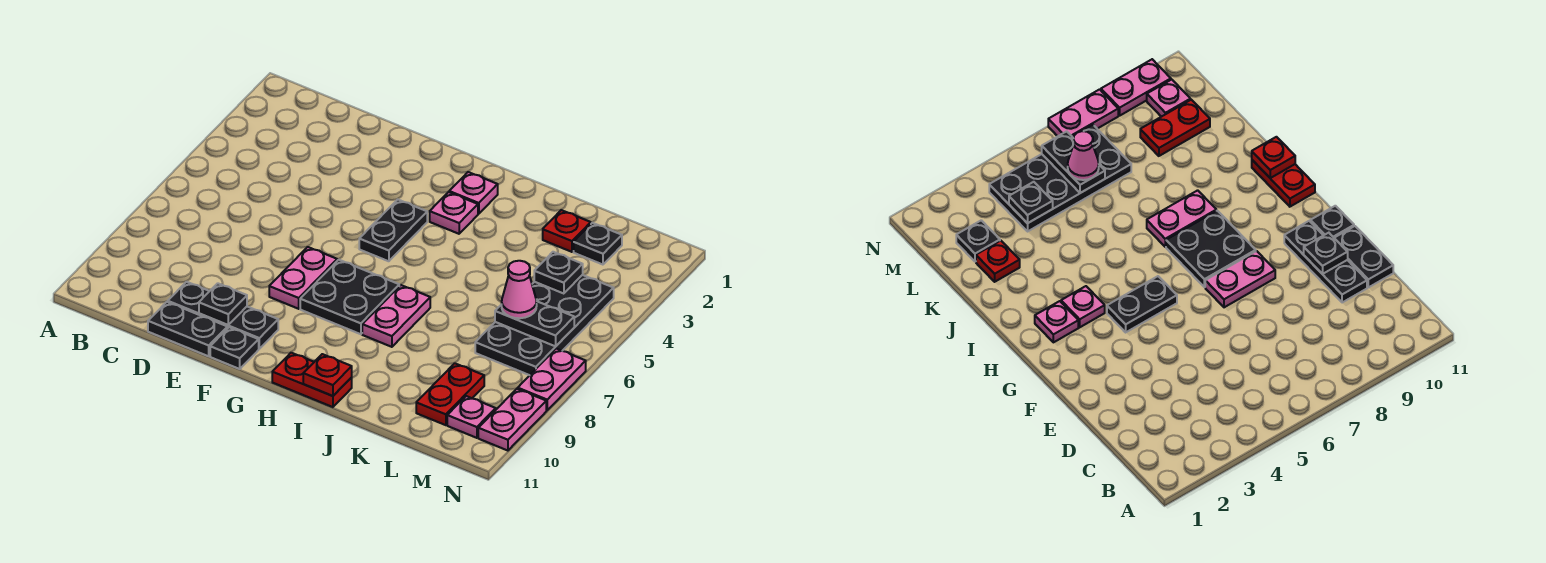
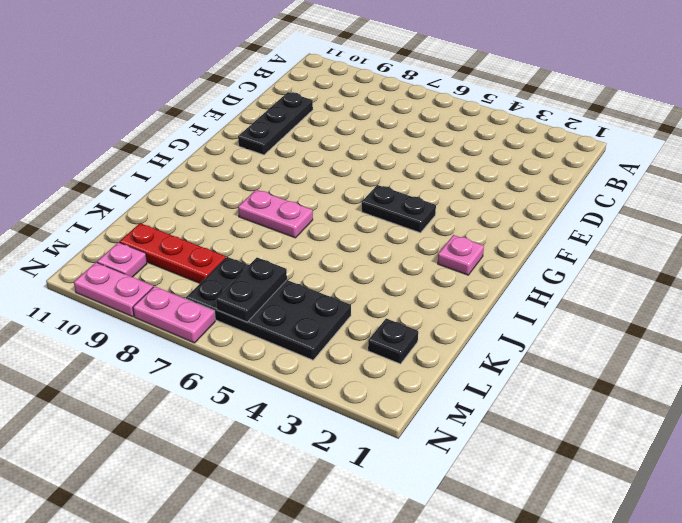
red 1x3 plate [120,223,226,283] -> red 1x2 plate [416,363,484,425]
none -> black 1x2 plate [148,302,227,356]
none -> pink 1x2 plate [269,247,337,309]
none -> black 1x1 plate [210,327,259,369]

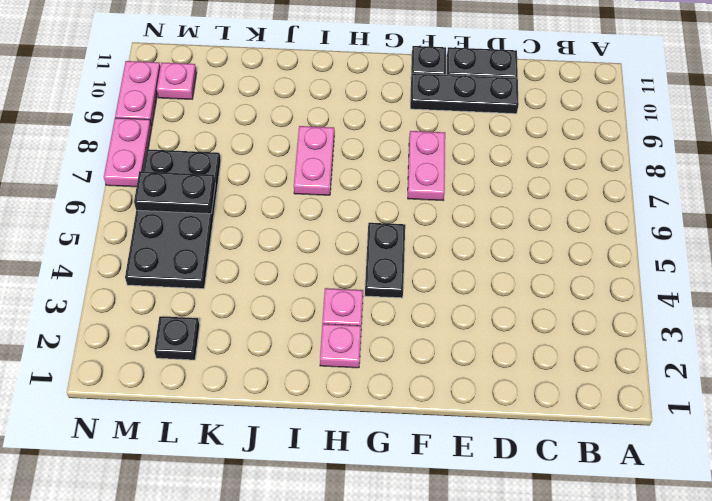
none -> black 2x2 plate [300,260,399,334]
none -> red 1x2 plate [272,353,352,407]
none -> red 1x1 plate [543,210,591,252]

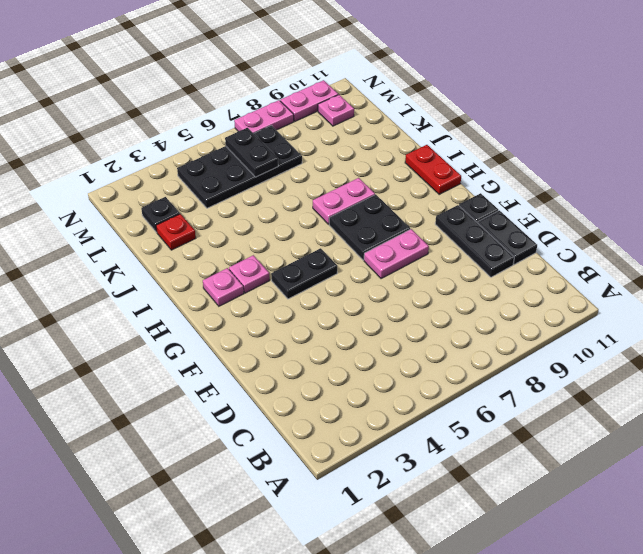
none -> red 1x2 plate [416,363,484,425]
none -> black 1x1 plate [199,283,247,325]
none -> red 1x1 plate [303,354,352,396]

